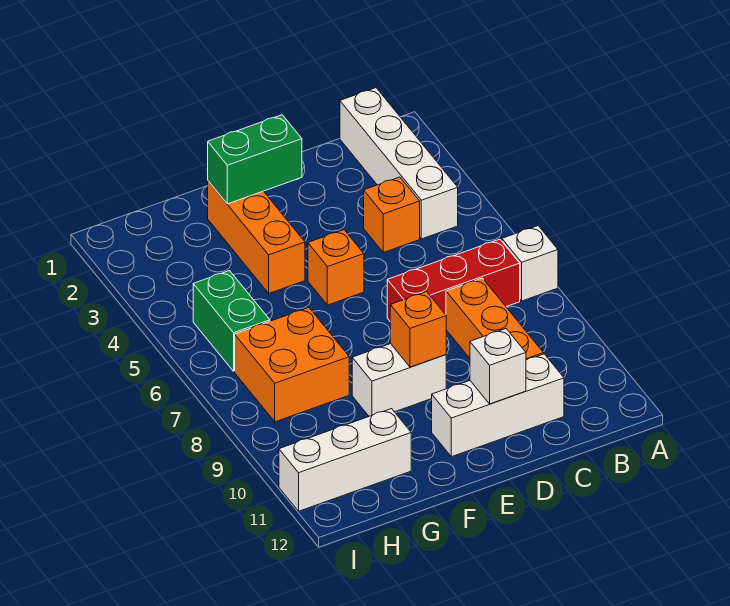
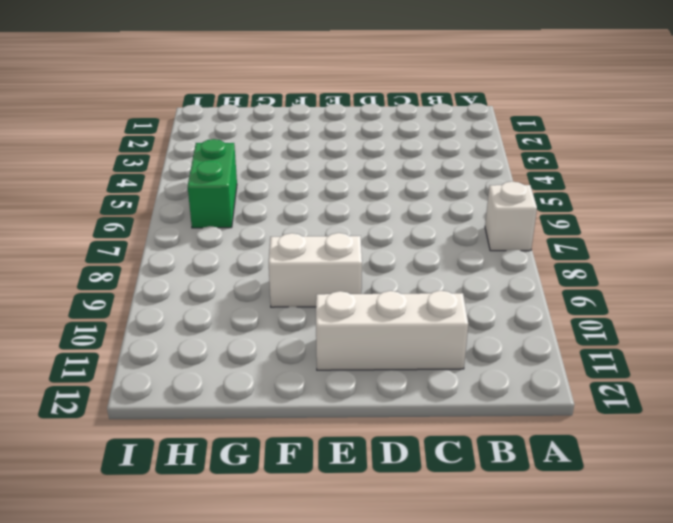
none -> white 1x4 brick [340,88,458,239]
none -> red 1x3 brick [387,239,520,321]
none -> orange 1x1 brick [364,177,420,253]

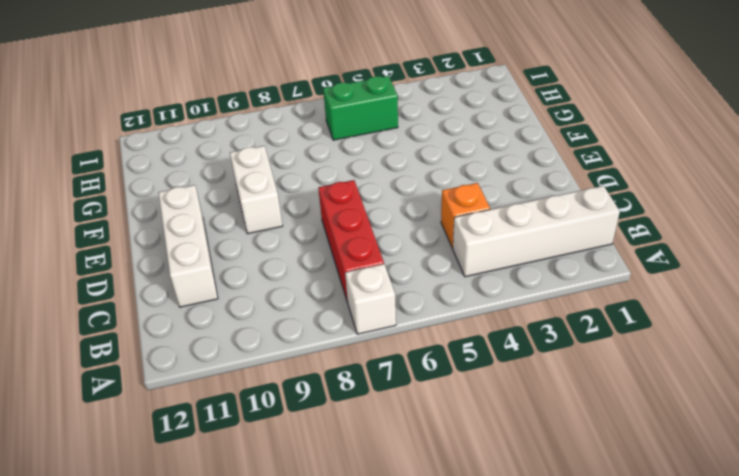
none -> orange 1x3 brick [446,278,543,360]
none -> orange 1x1 brick [308,230,364,305]
none -> orange 1x3 brick [208,181,305,293]

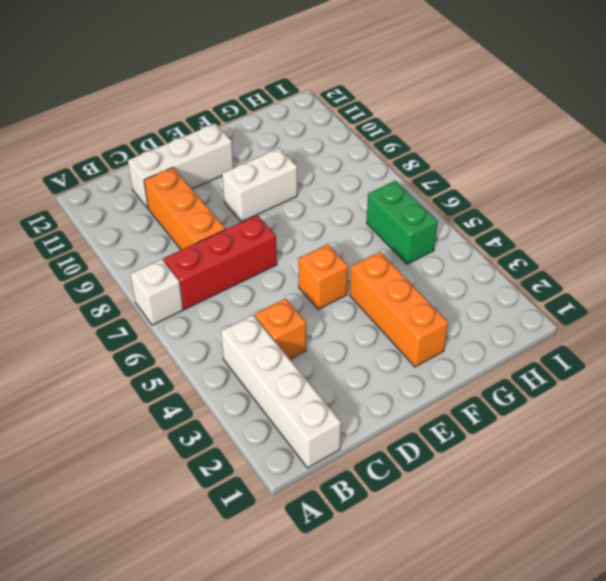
none -> orange 2x2 brick [235,308,349,422]
none -> white 1x3 brick [279,409,411,511]
none -> white 1x1 brick [470,329,526,404]

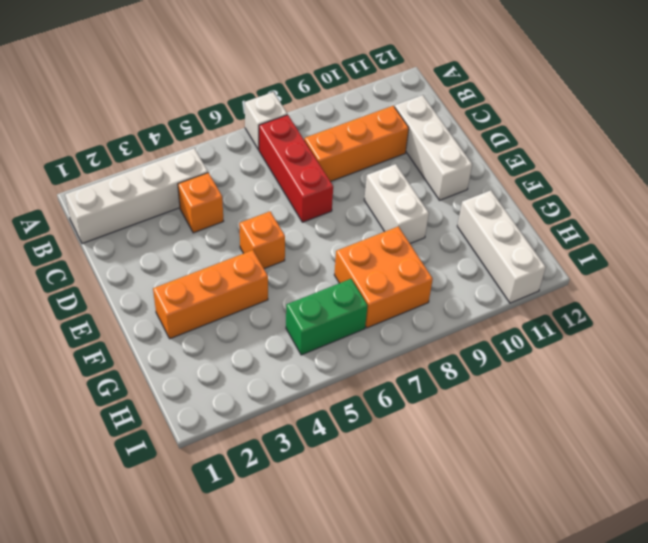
none -> white 1x1 brick [470,329,526,404]
none -> green 1x2 brick [208,115,302,204]
none -> orange 1x1 brick [390,292,446,367]

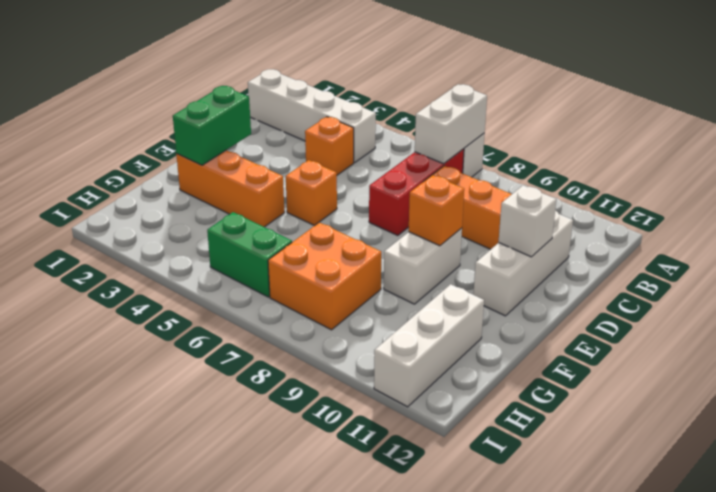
white 1x2 brick [415,84,487,164] -> none

